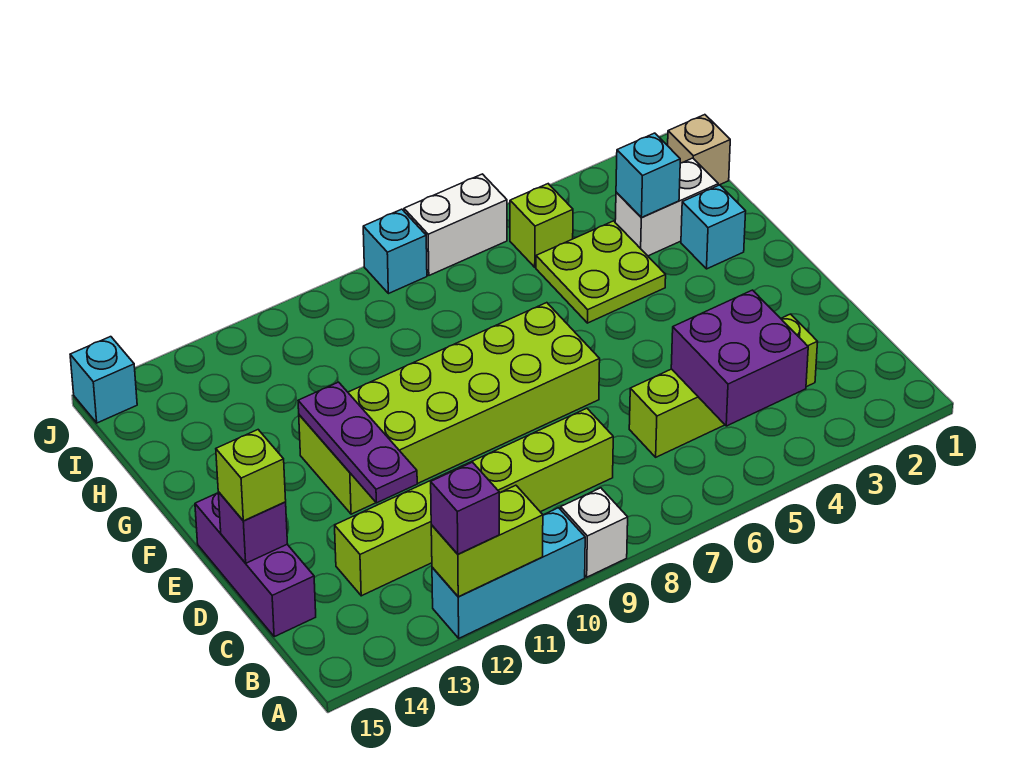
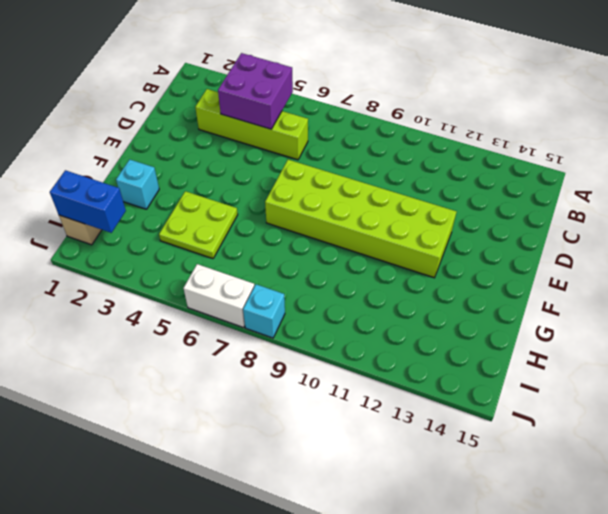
blue 1x2 brick [50,170,126,233] -> none
none -> white 1x1 brick [561,488,628,577]
none -> cyan 1x3 brick [432,508,585,638]
none -> lime 1x6 brick [335,408,613,596]

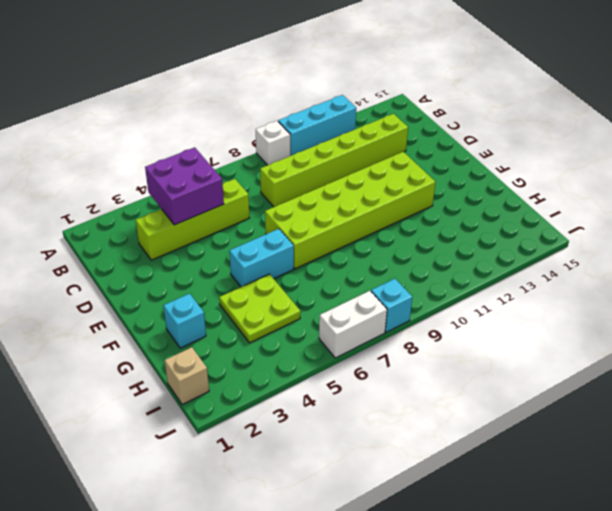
cyan 1x2 brick [229,229,294,287] -> none
none -> purple 1x3 brick [195,493,316,637]
none -> white 1x2 brick [615,158,718,256]
none -> lime 1x1 brick [510,184,573,267]

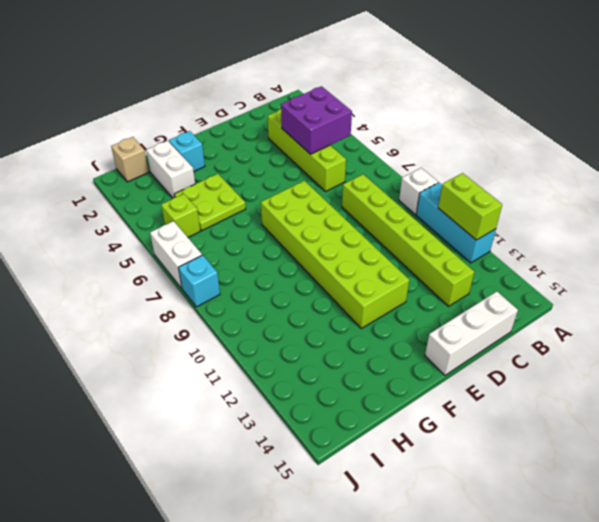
white 1x3 brick [425,291,518,375] -> purple 1x3 brick [195,493,316,637]
none -> cyan 1x1 brick [70,337,137,423]
none -> purple 1x3 plate [298,382,417,503]
none -> purple 1x1 brick [218,492,287,563]

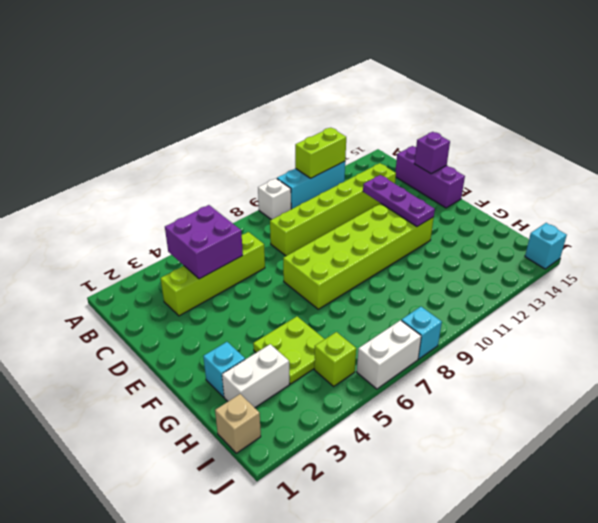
none -> cyan 1x1 brick [616,133,680,217]
none -> purple 1x1 brick [431,462,499,554]
none -> lime 1x1 brick [216,430,286,521]

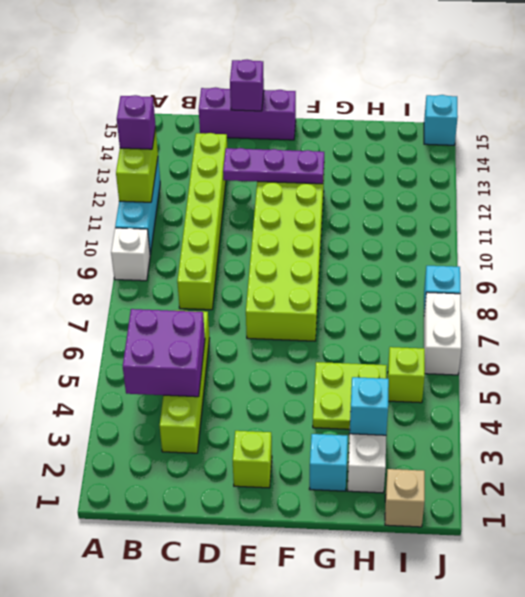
lime 1x1 brick [233,431,272,488] -> lime 1x1 brick moved to [216,430,286,521]

